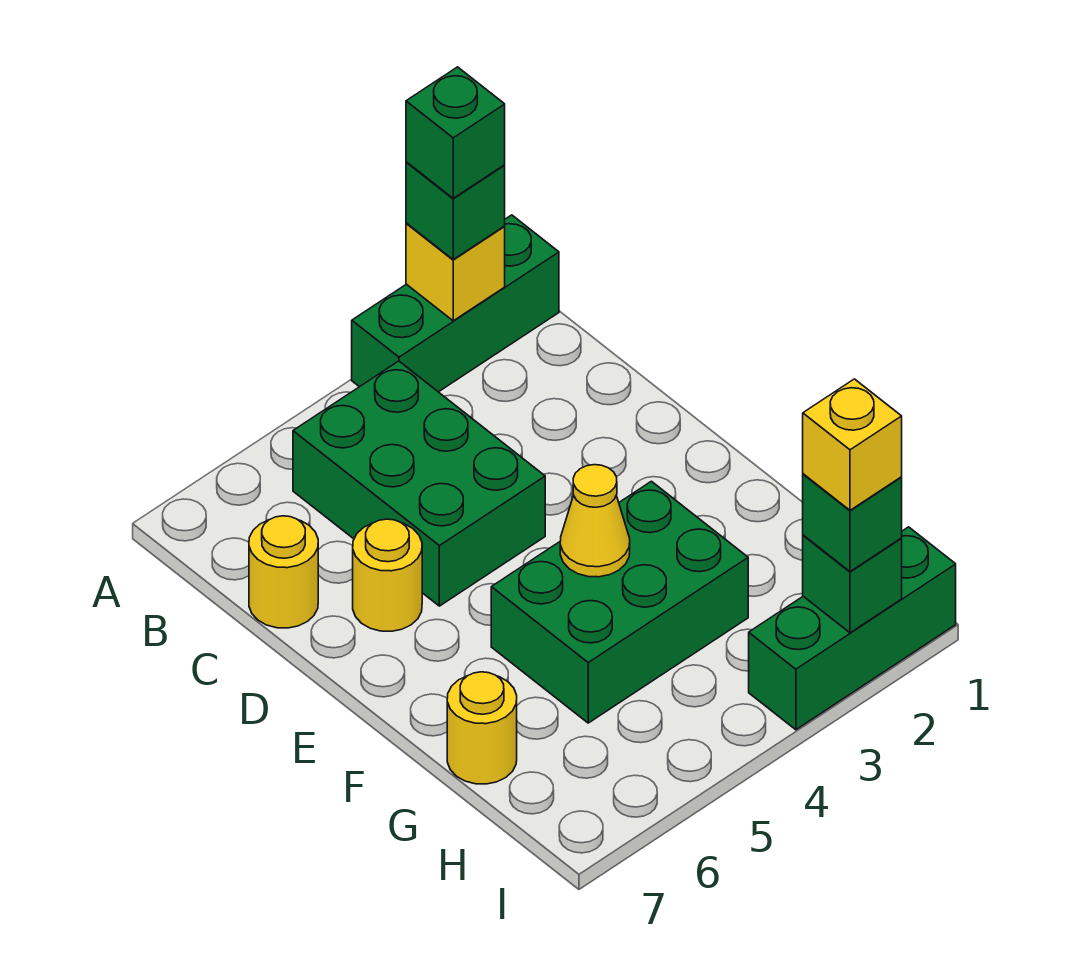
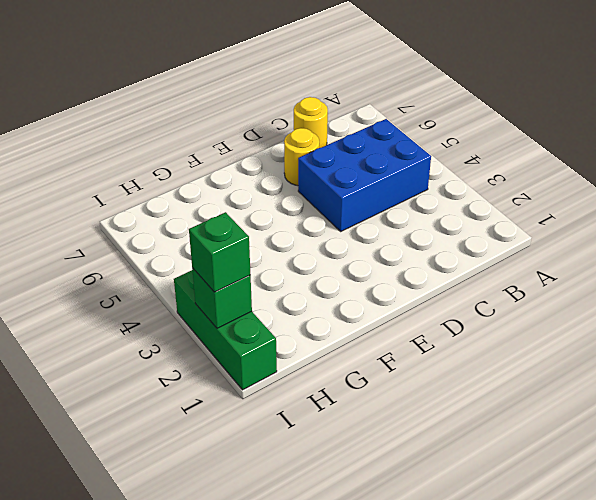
blue 2x3 brick [298,119,431,231] -> green 2x3 brick [293,361,545,606]
none -> green 1x3 brick [352,215,559,392]
none -> green 2x3 brick [491,481,748,723]
none -> yellow 1x1 round brick [447,672,517,784]

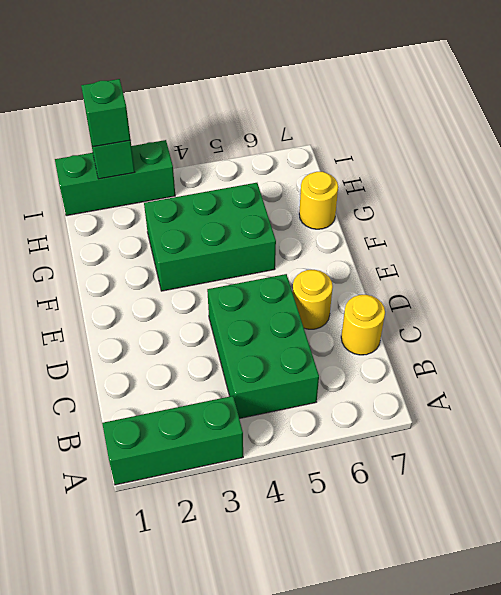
none -> yellow 1x1 brick [406,223,505,321]
none -> yellow 1x1 cone [560,465,630,577]
none -> green 1x1 brick [406,162,505,259]

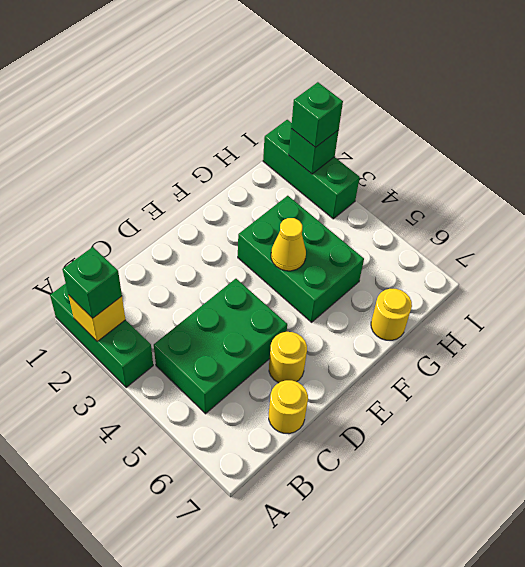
none -> green 1x1 brick [406,67,505,198]
none -> yellow 1x1 brick [803,379,902,510]

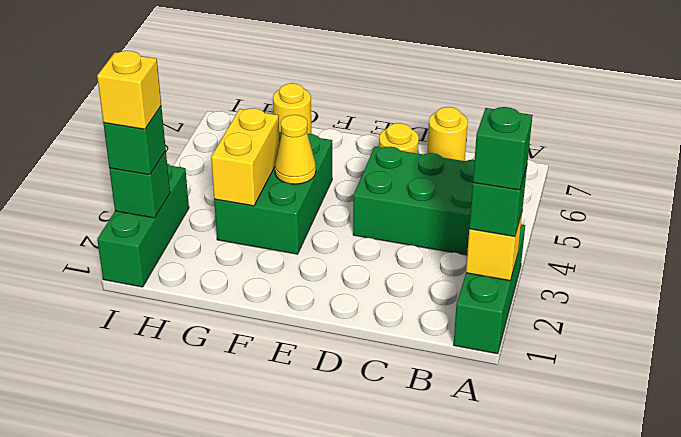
yellow 1x2 brick [211,108,280,206] -> none

